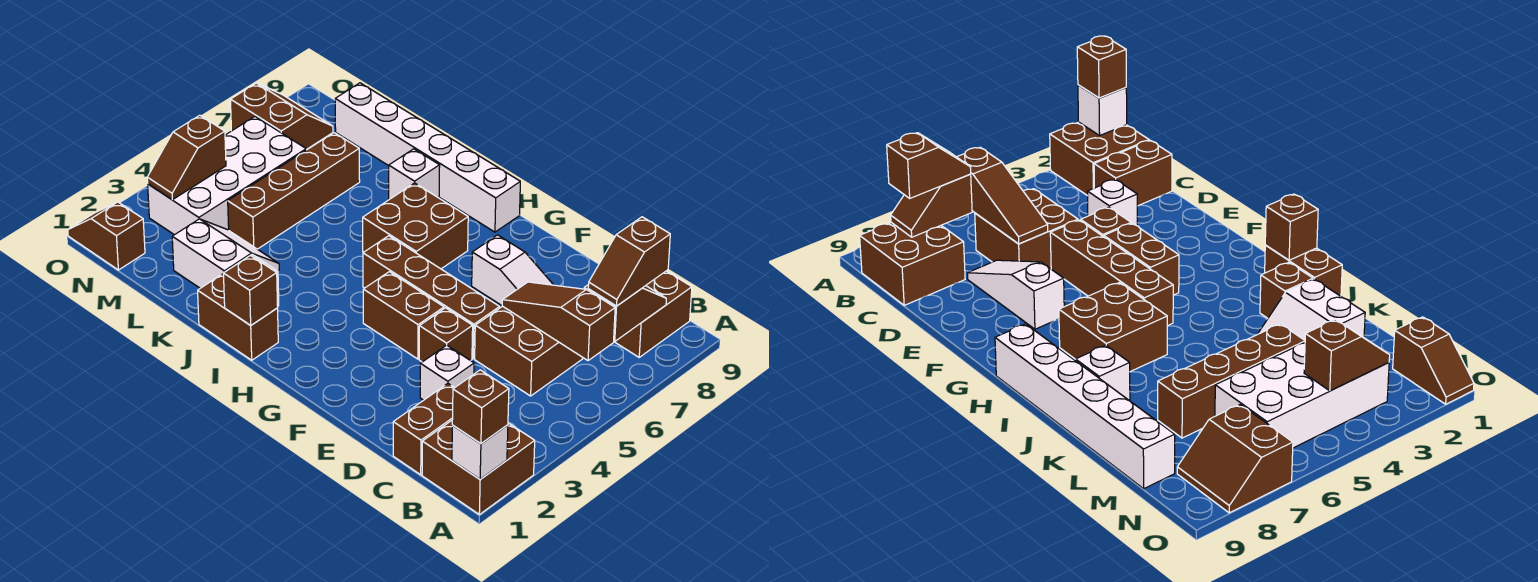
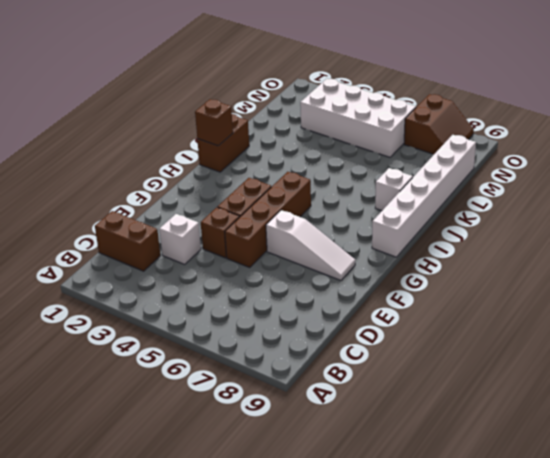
white 1x3 slope [266,210,355,280] -> white 1x3 slope turned to [472,235,553,305]
none -> brown 2x2 brick [422,421,535,514]
none -> brown 2x2 brick [584,271,692,357]
none -> brown 2x2 brick [475,306,583,396]

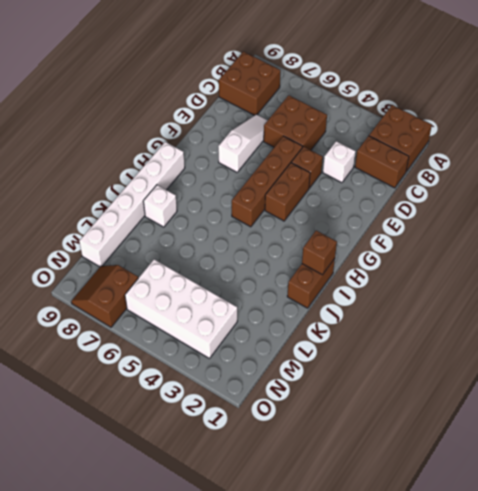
none -> brown 2x2 brick [363,183,468,269]
none -> brown 1x1 brick [1260,262,1313,318]
none -> white 2x2 slope [172,219,279,288]

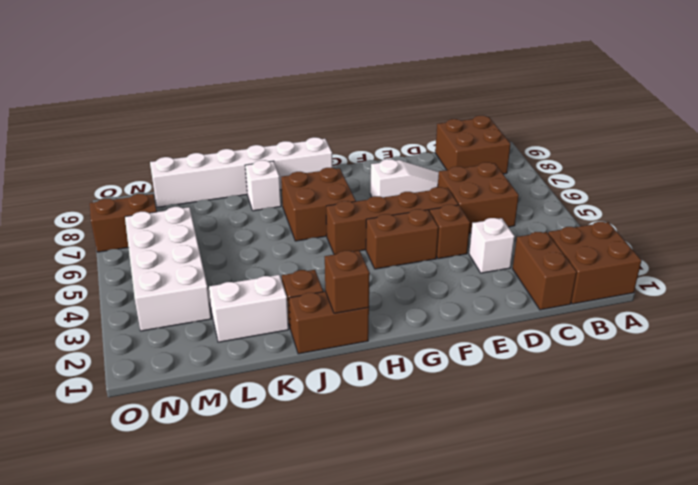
none -> brown 1x4 brick [228,133,360,249]
none -> brown 1x2 slope [68,202,145,270]
none -> white 1x1 brick [452,425,508,479]

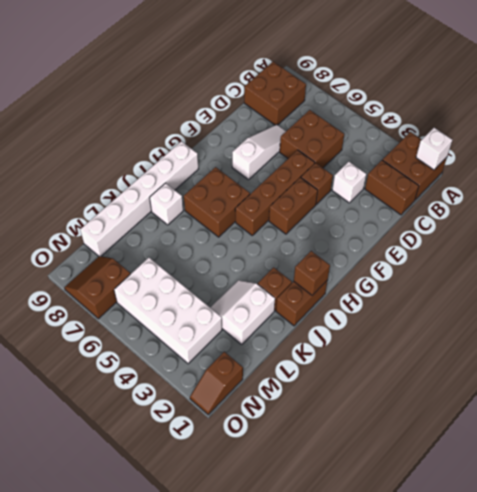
none -> brown 1x4 brick [228,133,360,249]
none -> brown 1x3 slope [502,282,615,361]
none -> brown 1x2 slope [588,286,666,341]

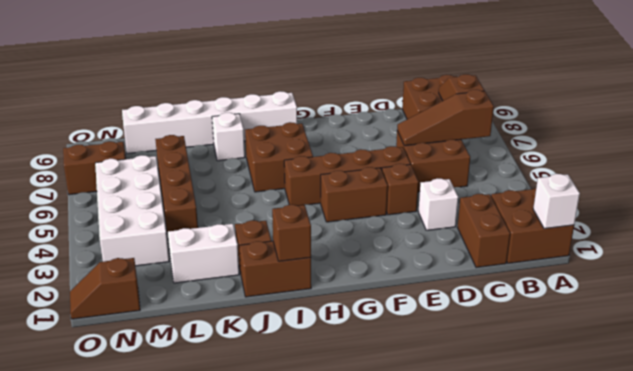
none -> white 1x3 slope [472,235,553,305]
none -> brown 1x2 slope [147,115,226,200]
none -> brown 1x1 brick [452,370,509,444]

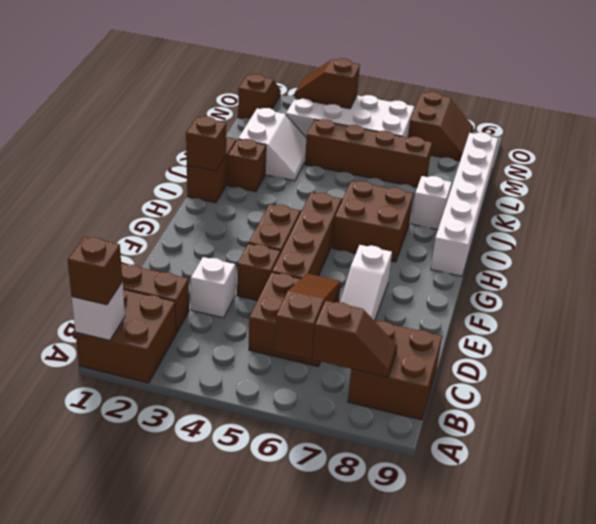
none -> brown 1x2 slope [588,217,670,306]

